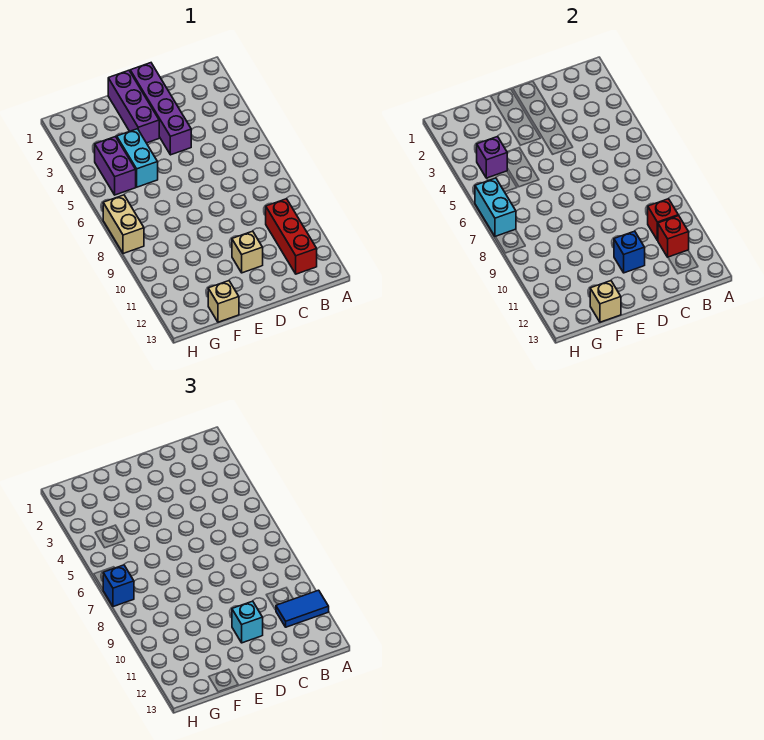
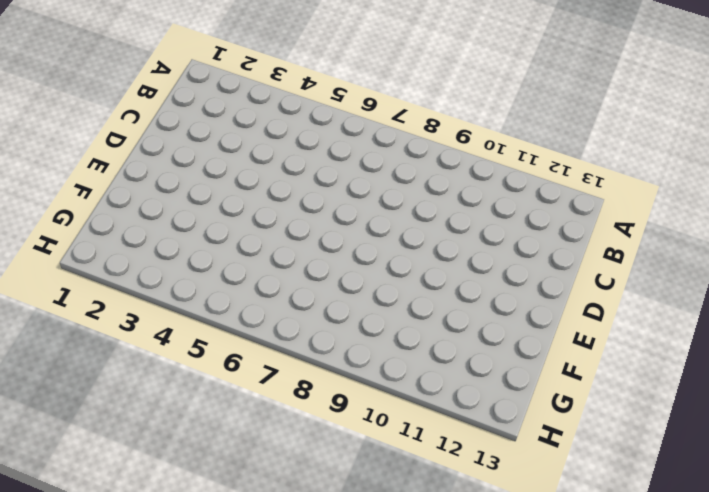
none -> red 1x3 brick [266,199,317,274]
none -> purple 1x4 brick [130,63,191,155]
none -> tan 1x1 brick [232,231,263,273]

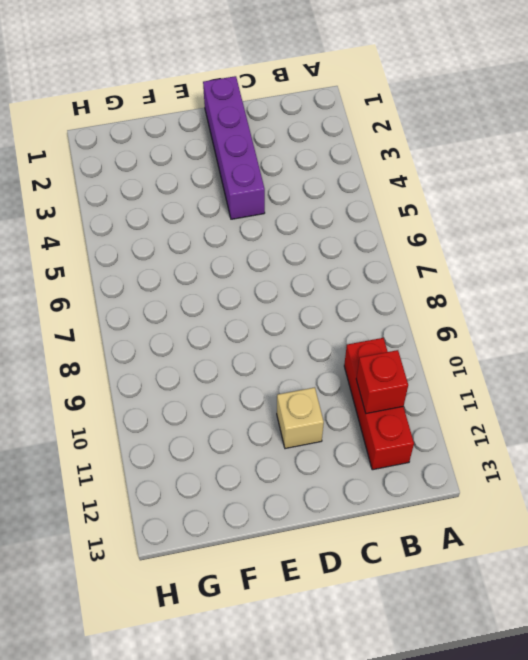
none -> purple 1x3 brick [108,70,159,143]
none -> cyan 1x2 brick [117,129,158,187]
none -> tan 1x1 brick [208,281,239,322]

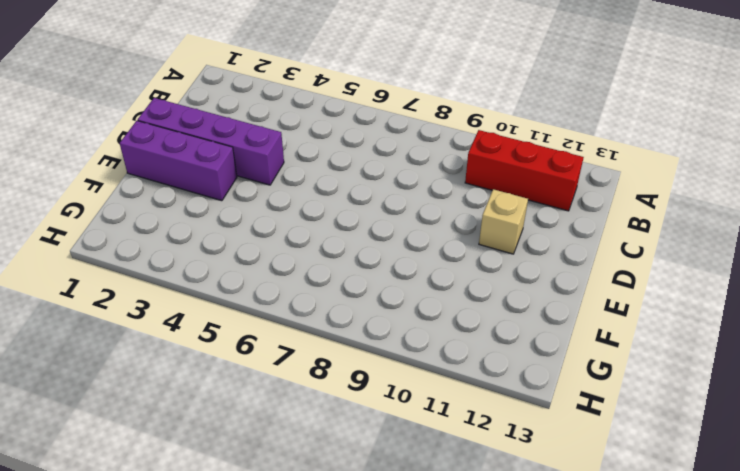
none -> cyan 1x2 brick [117,129,158,187]
none -> tan 1x1 brick [208,281,239,322]
none -> purple 1x2 brick [95,136,136,195]

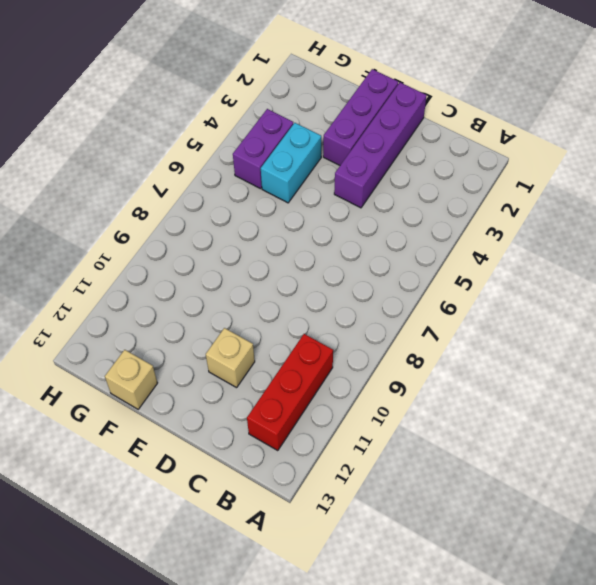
none -> tan 1x2 brick [103,195,144,254]
none -> red 1x1 brick [648,199,678,240]
none -> red 1x1 brick [658,216,689,257]

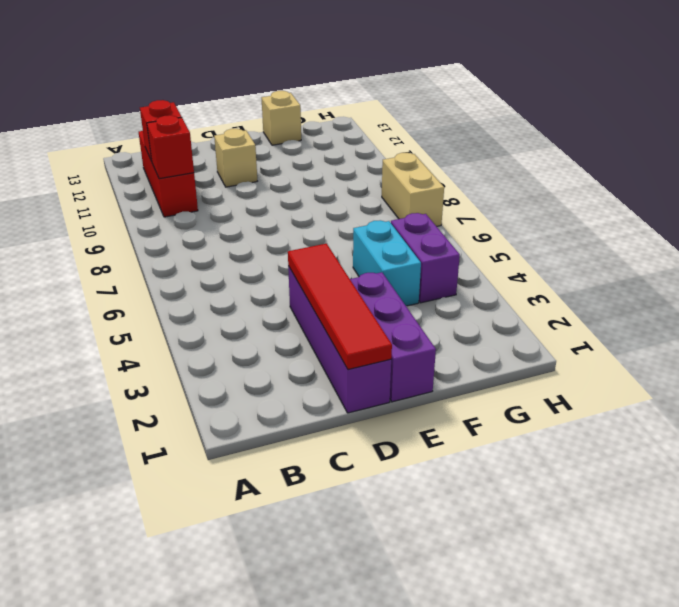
red 1x4 tile [288,244,392,370] -> none
none -> blue 1x1 brick [614,231,645,273]
none -> tan 1x1 brick [590,281,621,322]
none -> purple 1x1 brick [477,136,507,178]

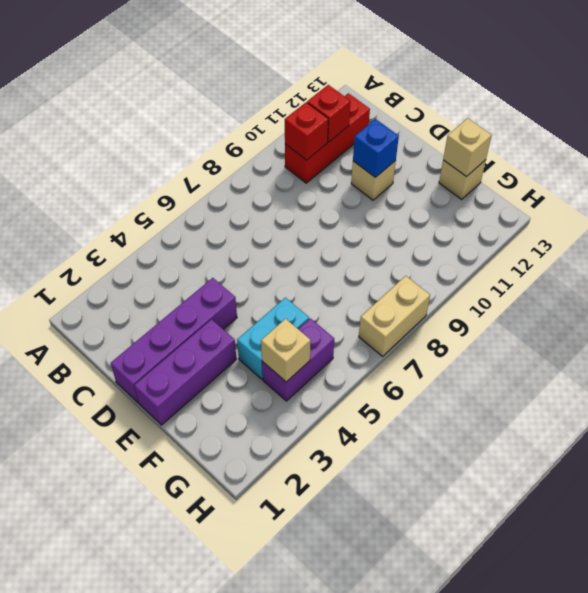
tan 1x1 brick [261,319,311,382] -> purple 1x1 brick [477,136,507,178]
none -> cyan 1x2 brick [475,178,516,236]
none -> blue 1x2 tile [276,590,329,627]
none -> cyan 1x1 brick [232,601,263,643]

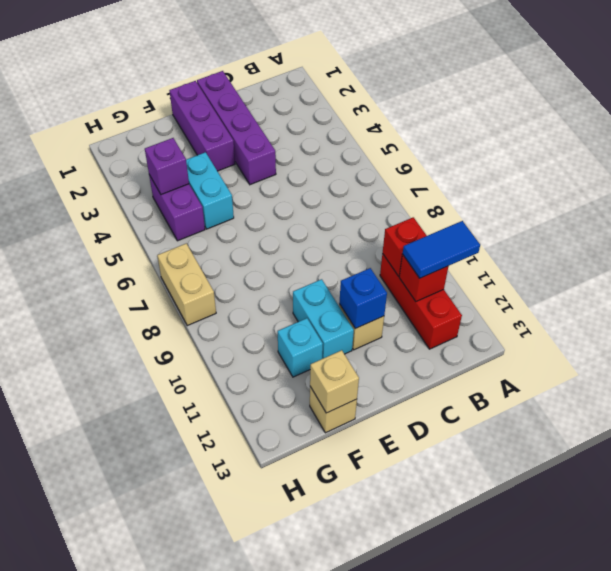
cyan 1x2 brick [293,279,354,359] -> cyan 1x2 brick moved to [475,178,516,236]
cyan 1x1 brick [278,318,323,377] -> cyan 1x1 brick moved to [232,601,263,643]
none -> blue 1x1 brick [103,565,134,607]

